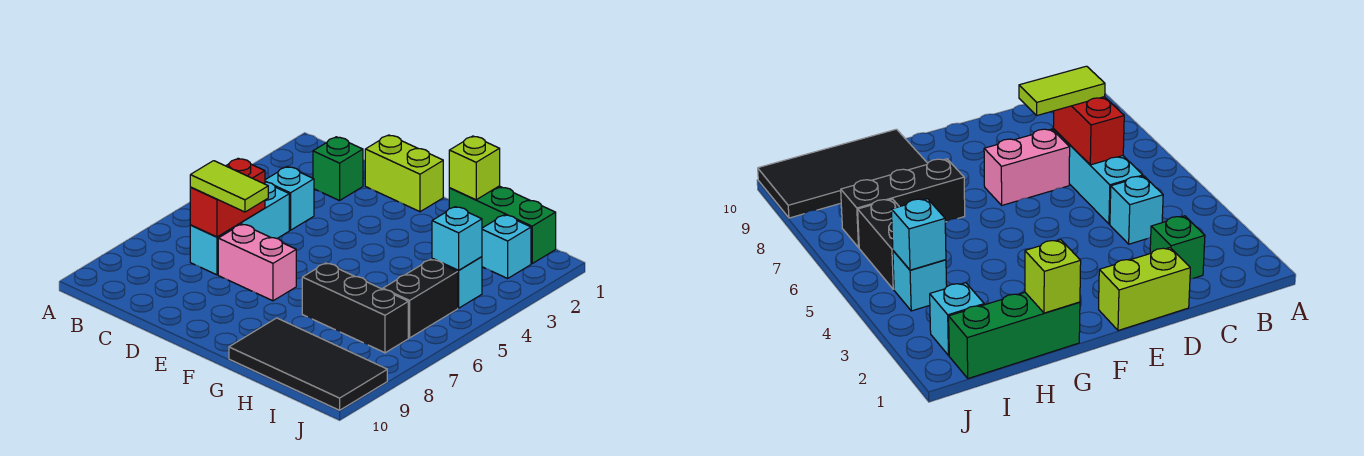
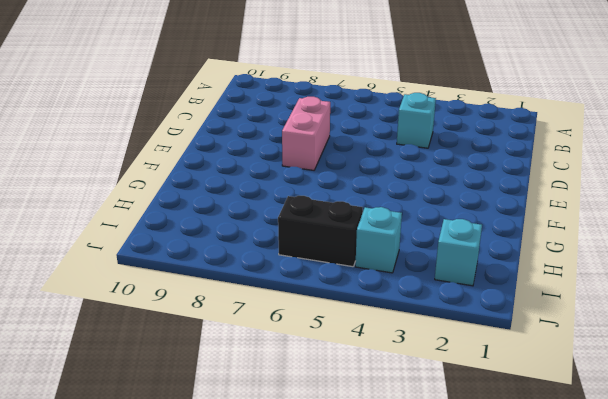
none -> green 1x1 brick [313,137,363,201]
none -> cyan 1x3 brick [190,182,289,275]
none -> lime 1x2 brick [365,135,443,212]

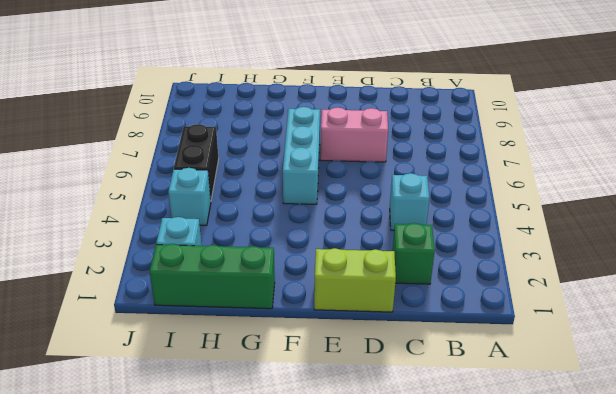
cyan 1x3 brick [283,107,320,204] -> cyan 1x3 brick moved to [190,182,289,275]
none -> black 1x3 brick [302,263,408,353]
none -> black 2x4 tile [229,318,387,410]
none -> red 1x2 brick [190,158,265,237]

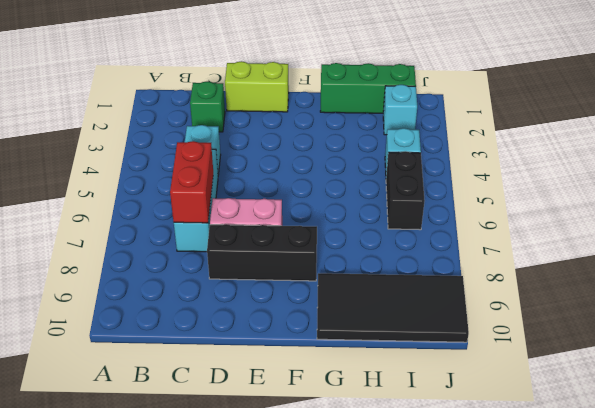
black 1x3 brick [207,224,317,281] -> black 1x3 brick moved to [302,263,408,353]
none -> lime 1x1 brick [449,136,500,200]
none -> cyan 1x1 brick [432,207,482,270]
none -> lime 1x2 tile [190,161,268,212]

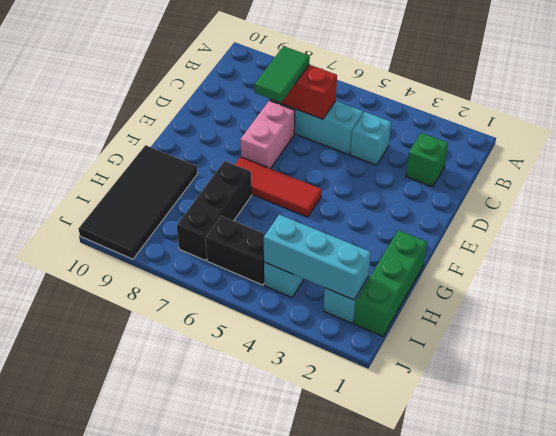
green 1x2 tile [255,46,310,102] -> lime 1x2 tile [190,161,268,212]
red 1x3 tile [235,157,322,217] -> none
cyan 1x3 brick [264,215,371,300] -> cyan 1x1 brick [432,207,482,270]
none -> lime 1x2 brick [365,135,443,212]
none -> lime 1x1 brick [449,136,500,200]

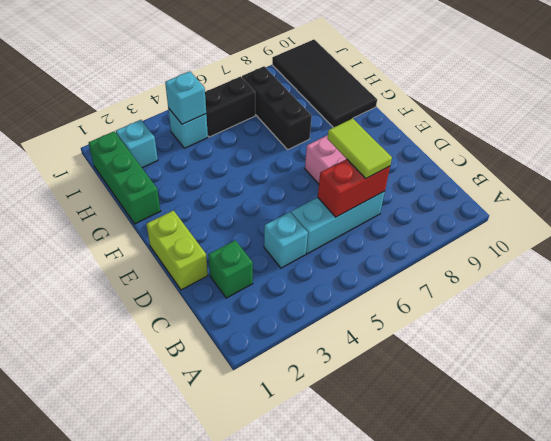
none -> lime 1x1 brick [449,136,500,200]

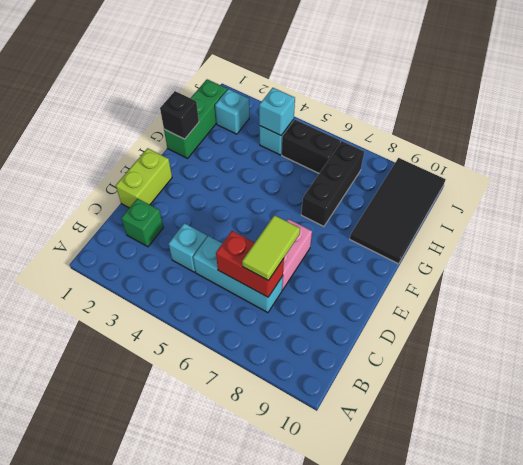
black 1x1 brick [160,91,199,139] -> lime 1x1 brick [449,136,500,200]

